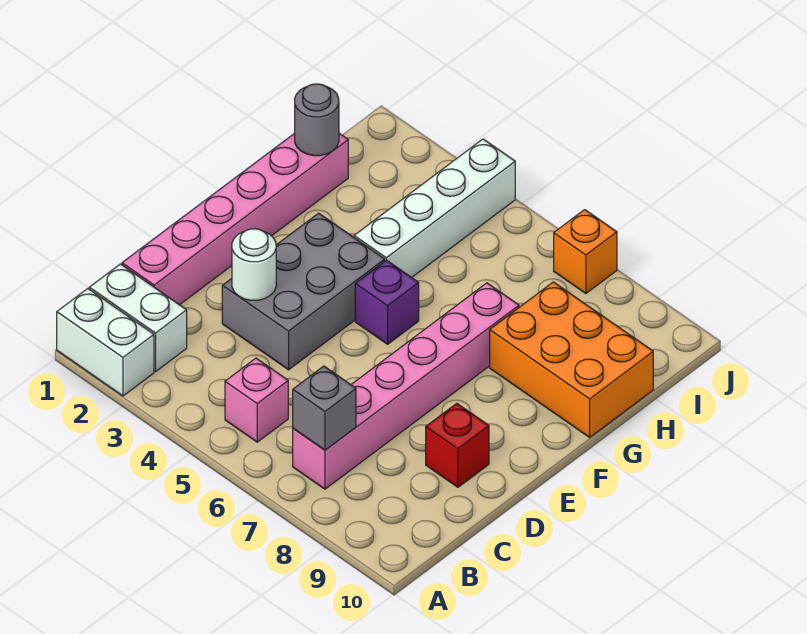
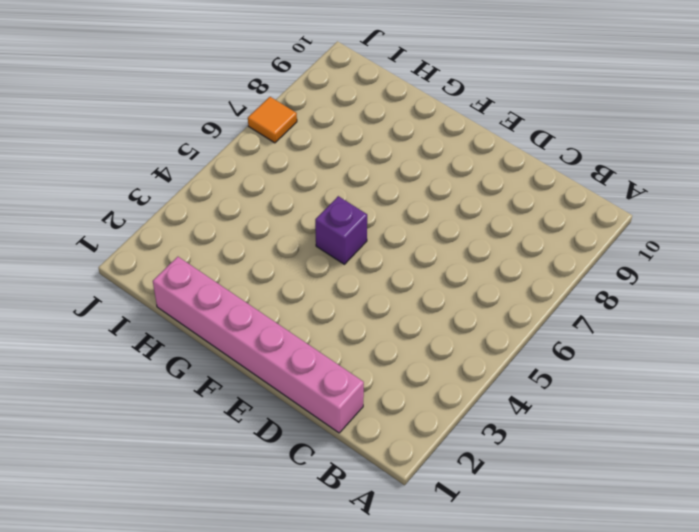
orange 1x1 tile [248,97,297,143] -> orange 1x1 brick [554,210,617,294]
none -> white 1x2 brick [57,289,154,396]
none -> white 1x2 brick [89,264,187,371]
none -> pink 1x1 brick [225,358,288,442]

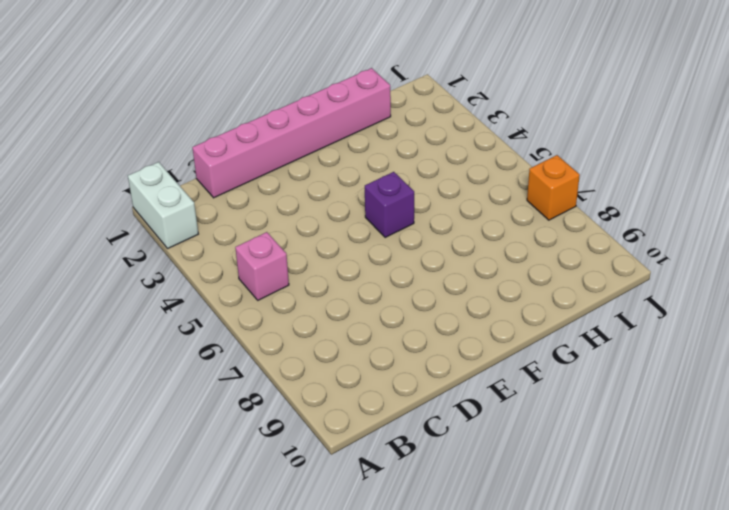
none -> white 1x2 brick [89,264,187,371]
none -> pink 1x6 brick [293,283,519,489]
none -> grey 2x3 brick [222,213,385,370]

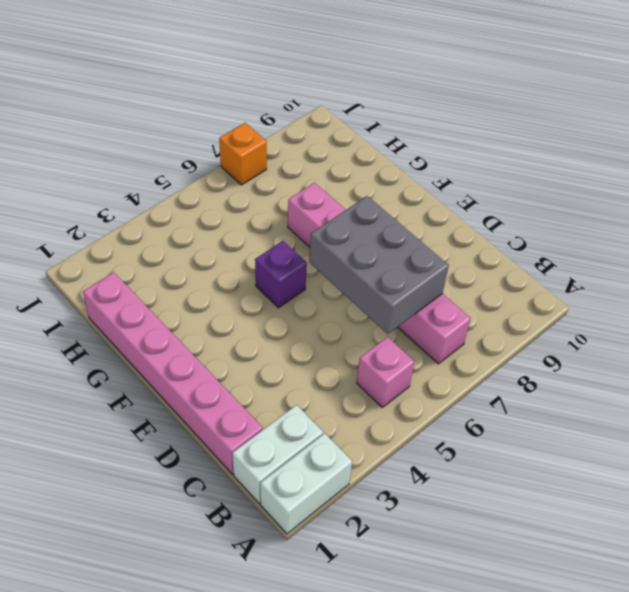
grey 2x3 brick [309,196,449,334] -> grey 2x3 brick moved to [222,213,385,370]
none -> red 1x1 brick [426,403,489,487]
none -> white 1x4 brick [354,139,515,278]
none -> orange 2x3 brick [490,282,653,437]

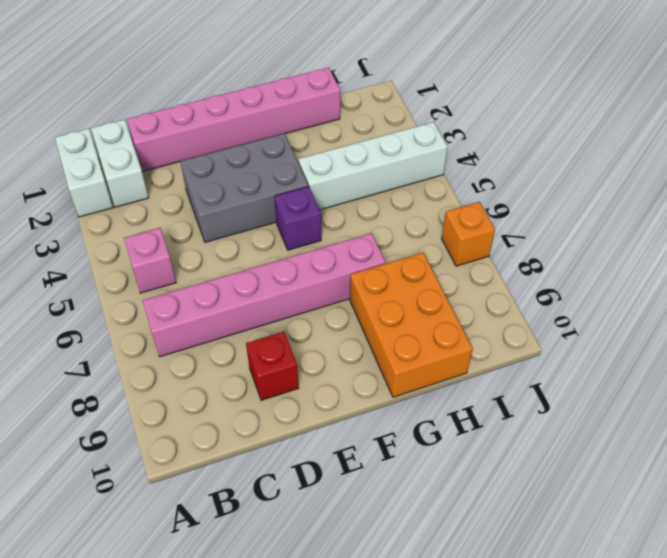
none -> grey 1x1 brick [293,366,356,450]
none -> white 1x1 round brick [232,229,276,300]
none -> grey 1x1 round brick [295,84,339,156]

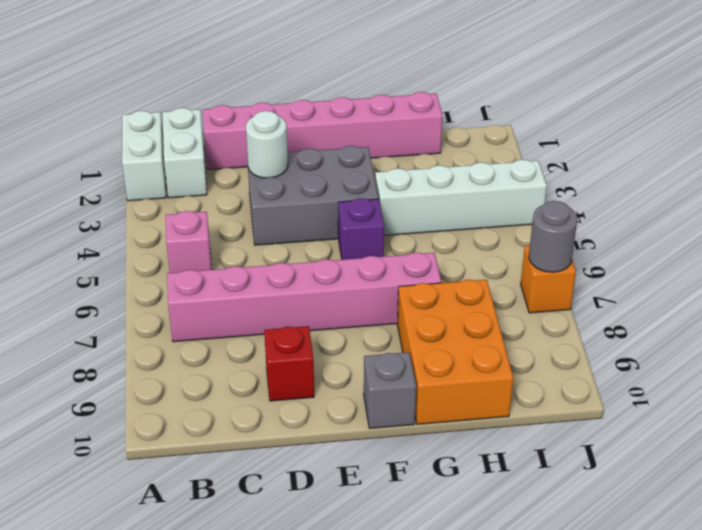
grey 1x1 brick [364,352,416,429] -> grey 1x1 brick moved to [293,366,356,450]
grey 1x1 round brick [529,201,577,272] -> grey 1x1 round brick moved to [295,84,339,156]

